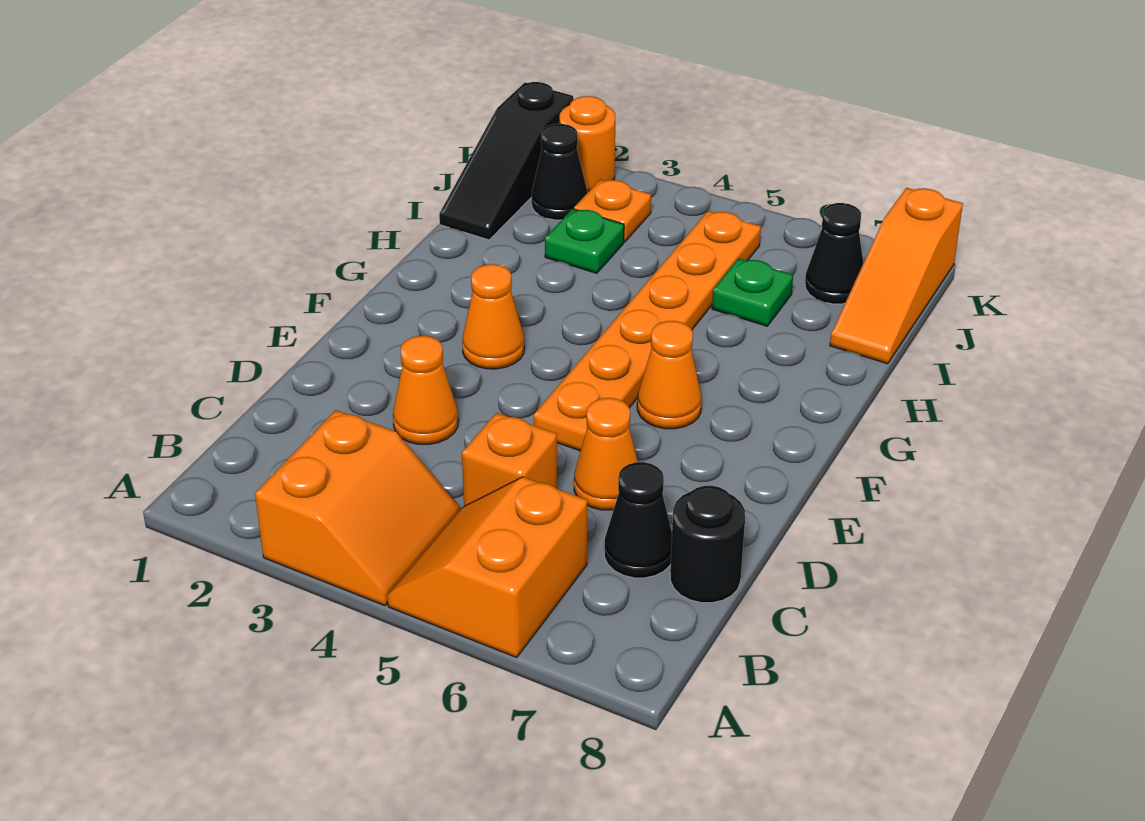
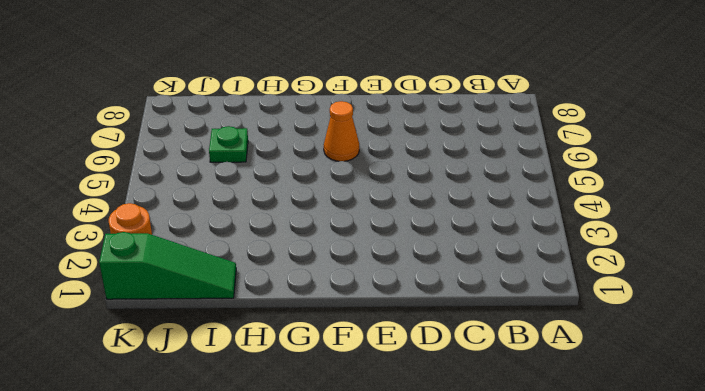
green 1x3 slope [99,232,236,299] -> black 1x3 slope [439,82,573,240]
none -> orange 2x2 slope [255,410,460,606]
none -> orange 2x2 slope [387,477,588,657]
none -> orange 1x1 brick [462,413,557,506]

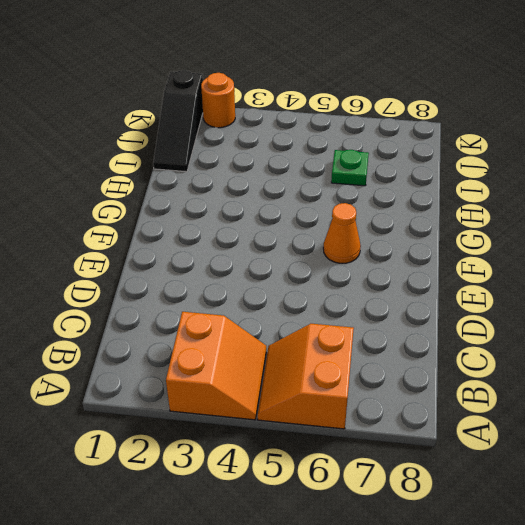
none -> orange 1x1 brick [462,413,557,506]
none -> black 1x1 cone [604,462,672,578]
none -> black 1x1 round brick [670,486,745,603]

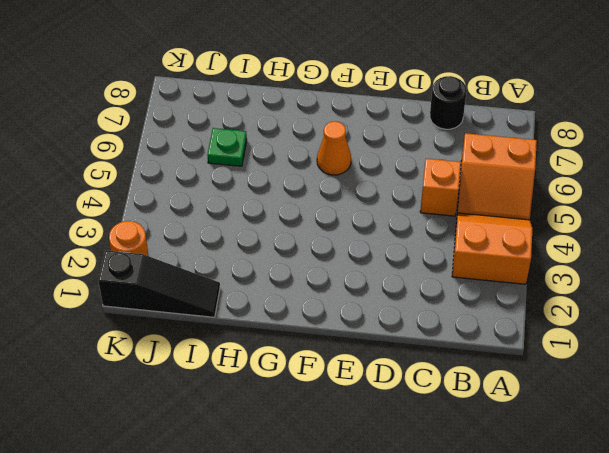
none -> black 1x1 cone [604,462,672,578]
none -> orange 1x1 cone [393,336,458,444]
none -> orange 1x1 cone [574,398,638,510]

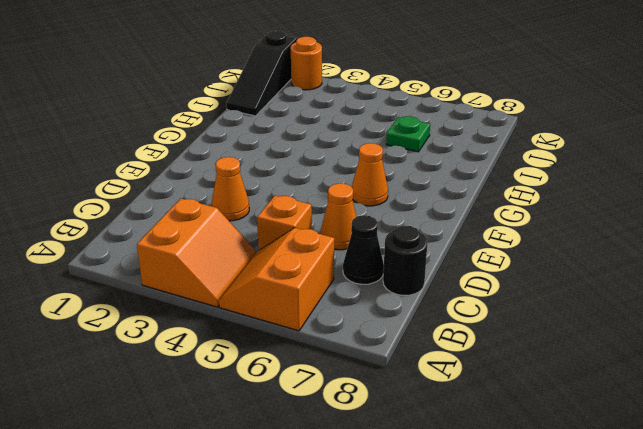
none -> orange 1x6 plate [534,211,761,451]
none -> orange 1x1 cone [462,264,524,369]
none -> green 1x1 plate [545,209,624,273]

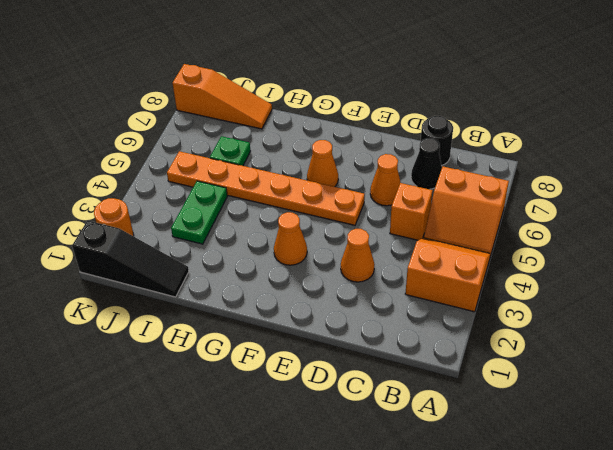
green 1x2 plate [171,181,227,244] -> green 1x1 plate [545,209,624,273]
none -> black 1x1 cone [532,124,588,220]
none -> orange 1x1 plate [574,179,651,242]
none -> black 1x1 cone [805,203,863,304]

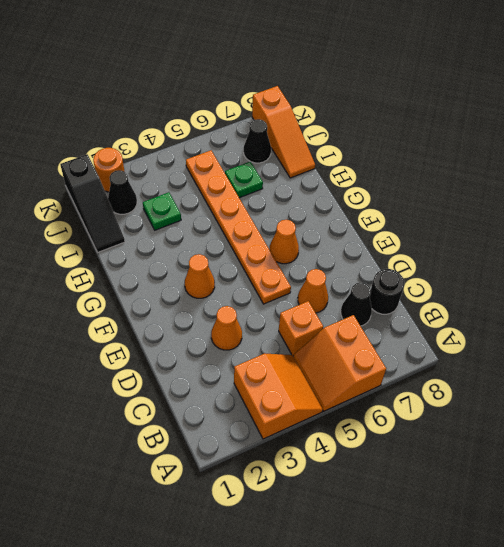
none -> orange 1x1 plate [574,179,651,242]

